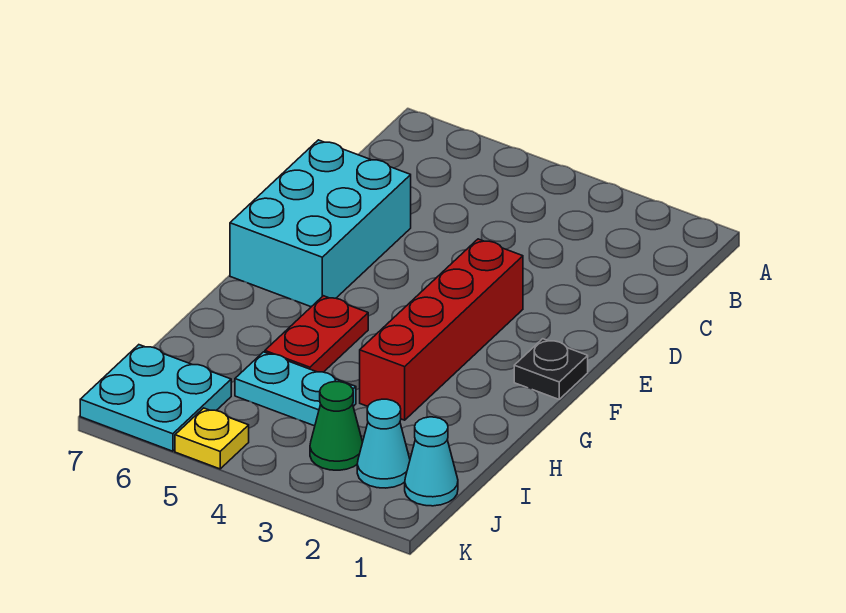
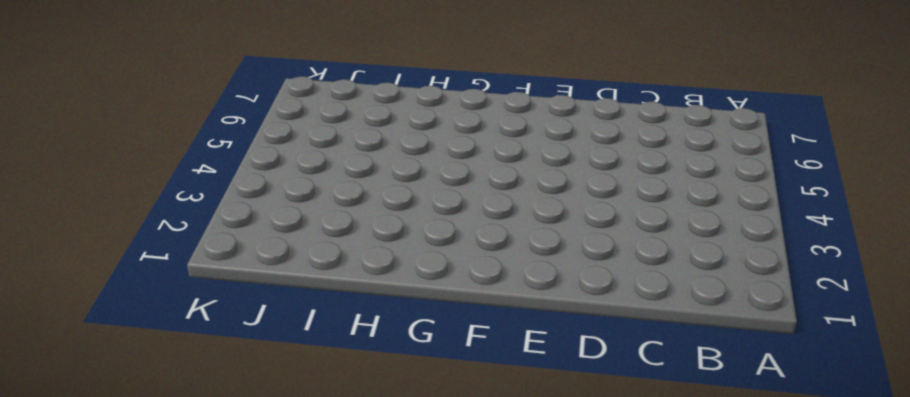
none -> cyan 2x3 brick [230,140,411,307]
none -> red 1x4 brick [360,239,523,420]

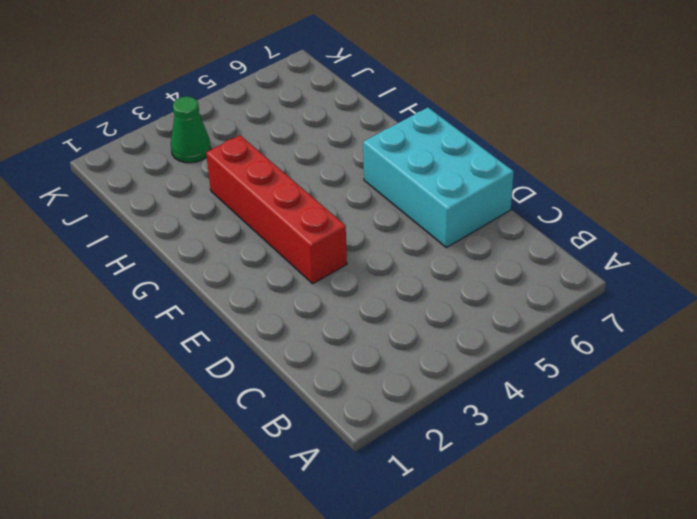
none -> black 1x1 plate [514,339,588,399]
none -> red 1x2 plate [265,296,368,372]

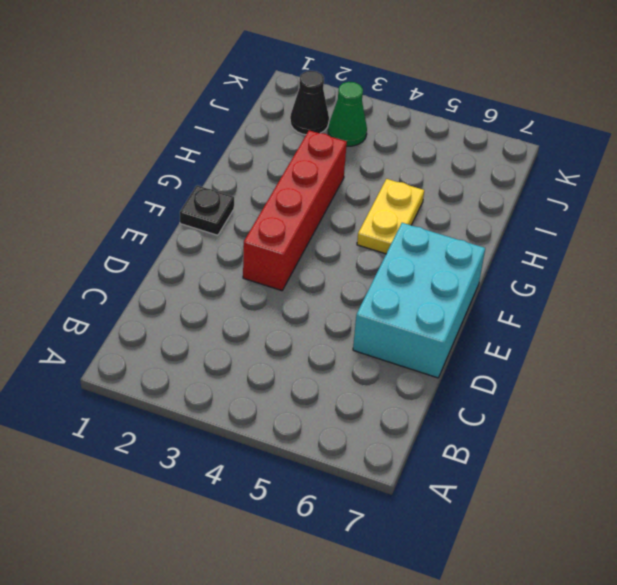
yellow 1x2 plate [357,179,424,254] -> red 1x2 plate [265,296,368,372]
black 1x1 cone [290,71,329,135] -> cyan 1x1 cone [357,399,410,488]
none -> cyan 1x2 plate [235,352,356,426]
none -> cyan 1x1 cone [405,417,458,506]

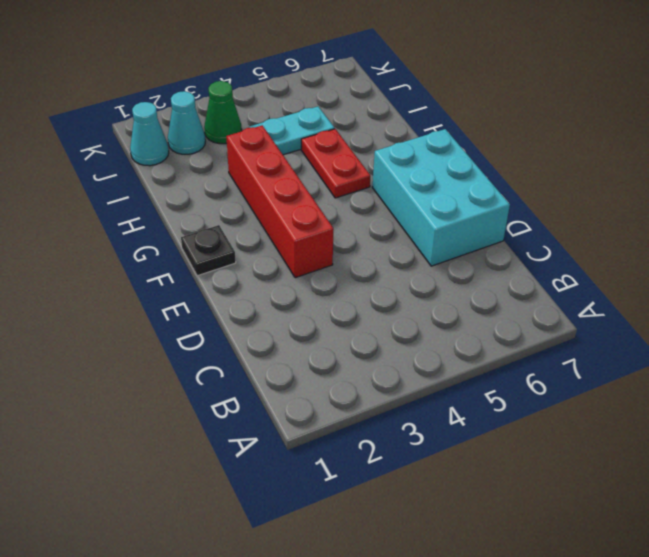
none -> cyan 2x2 plate [80,345,231,451]
none -> yellow 1x1 plate [175,408,249,469]

